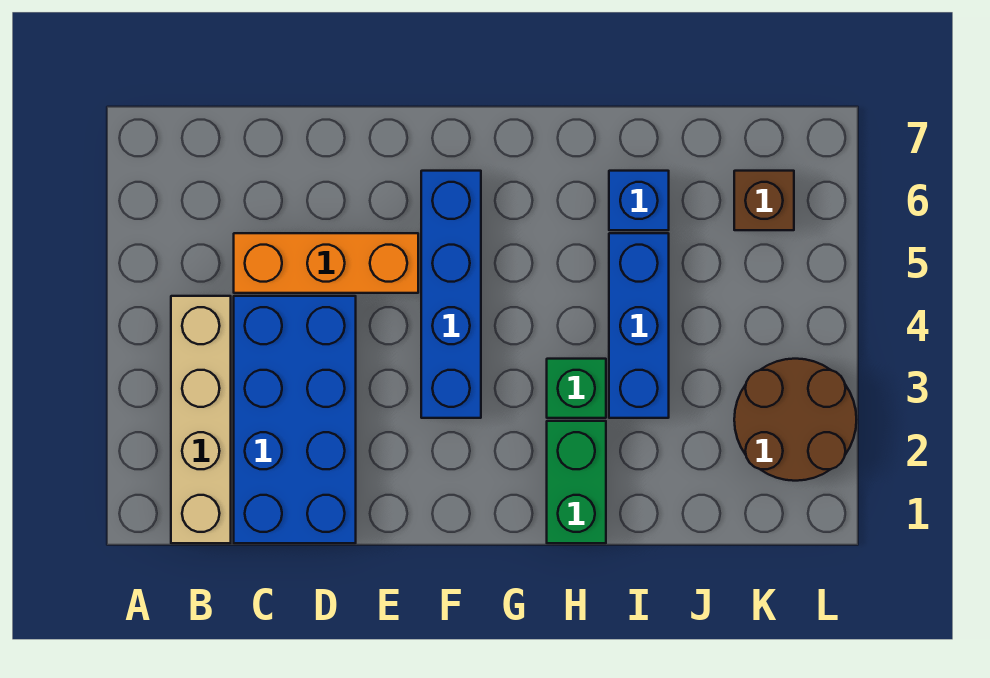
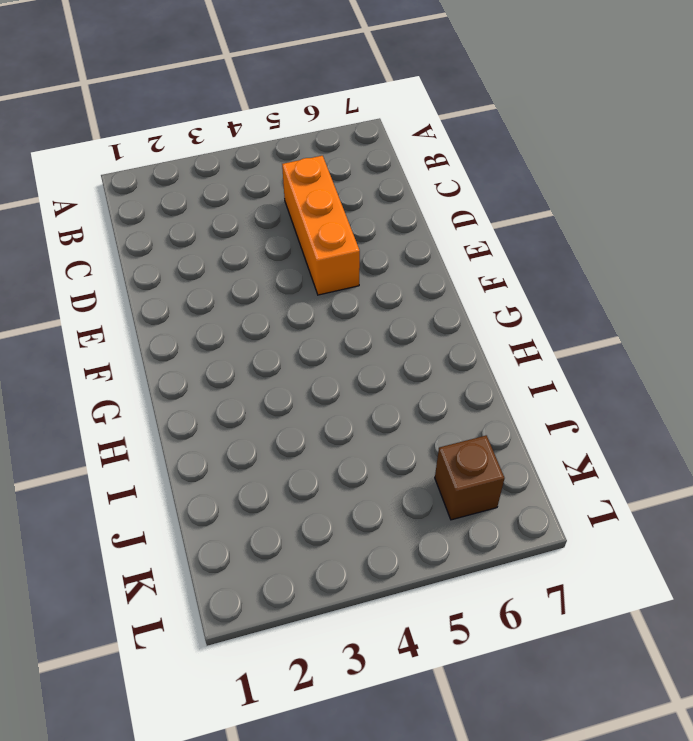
none -> tan 1x4 brick [171,296,231,543]
none -> blue 2x4 brick [234,296,356,543]

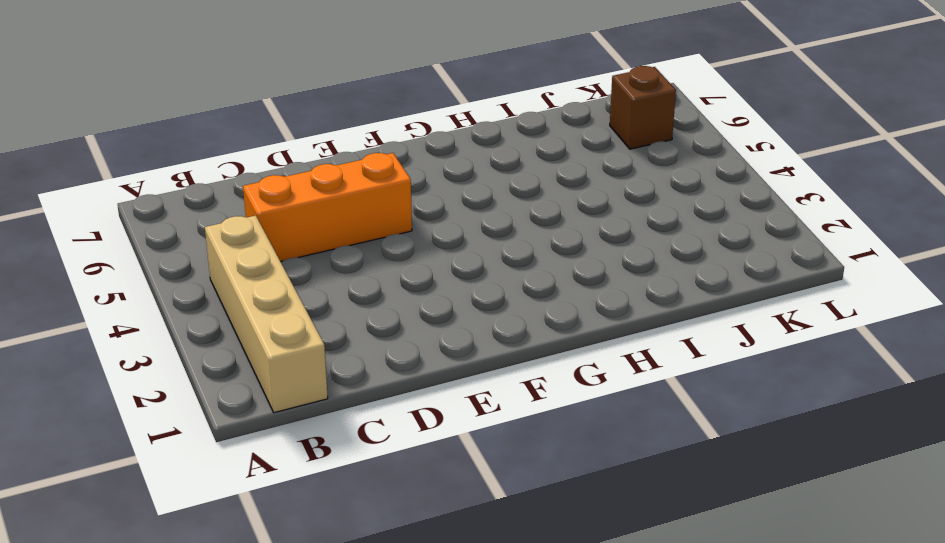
none -> blue 2x4 brick [234,296,356,543]
none -> blue 1x4 brick [421,171,481,418]

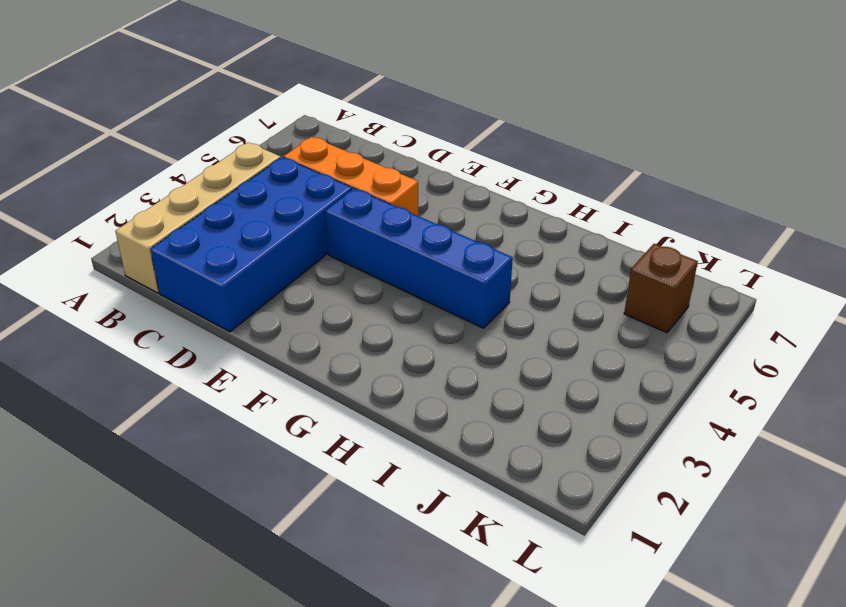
blue 1x4 brick [325,188,513,328] -> blue 1x4 brick turned to [421,171,481,418]
none -> green 1x2 brick [547,421,606,543]
none -> green 1x1 brick [547,359,606,418]

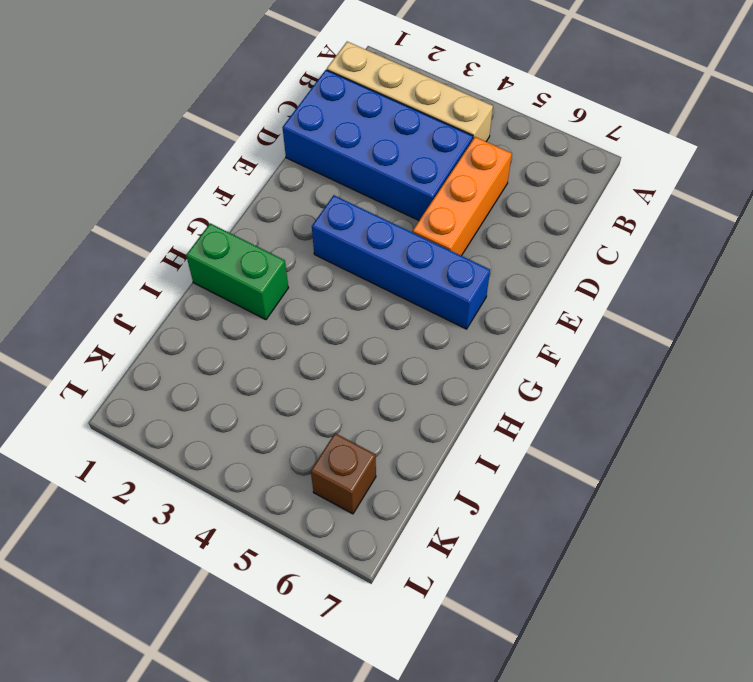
none -> green 1x1 brick [547,359,606,418]
none -> blue 1x3 brick [609,233,669,418]

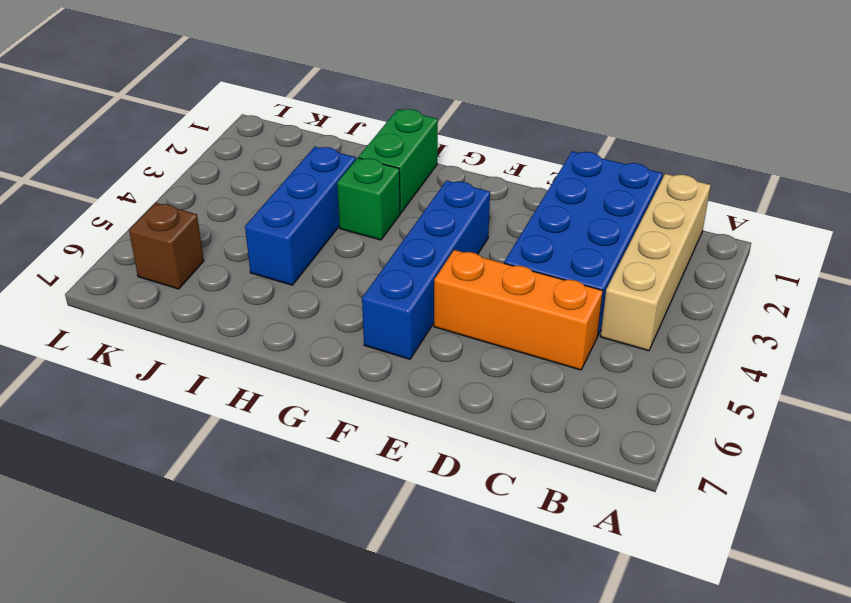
none -> blue 1x1 brick [609,171,669,230]
none -> brown 2x2 round brick [734,359,857,481]

